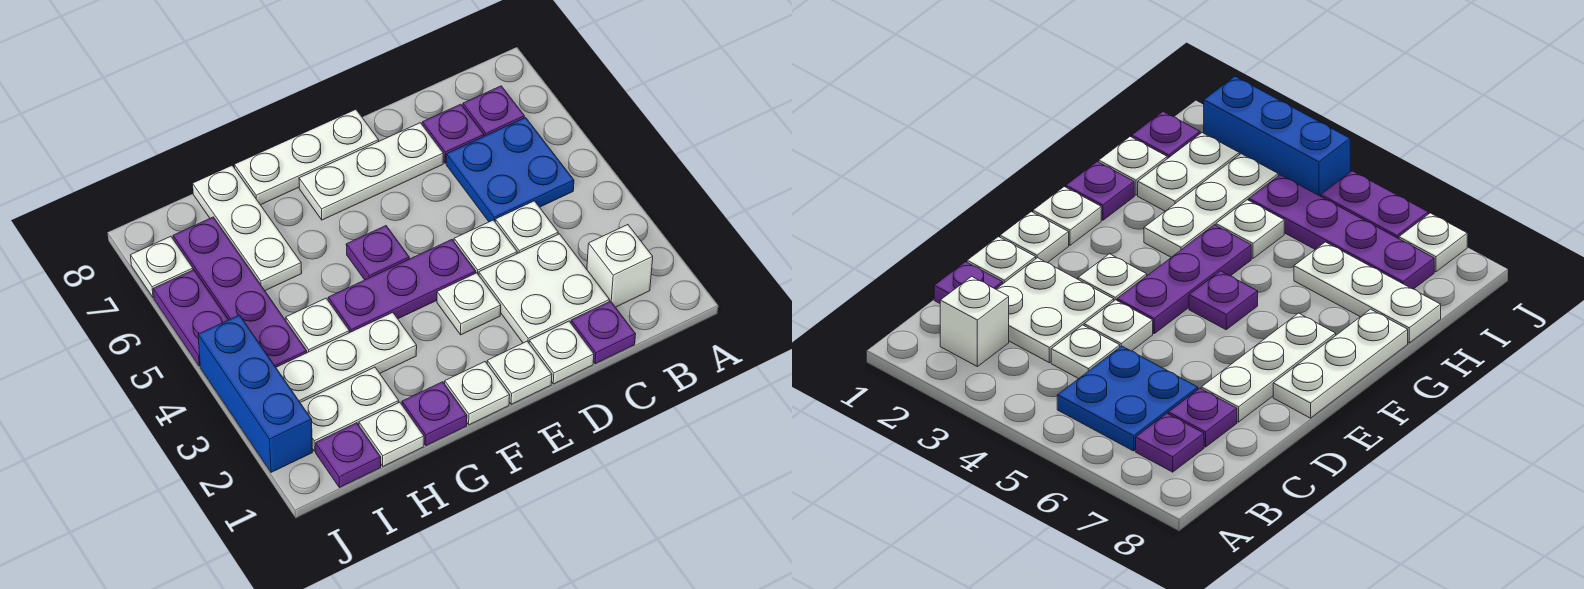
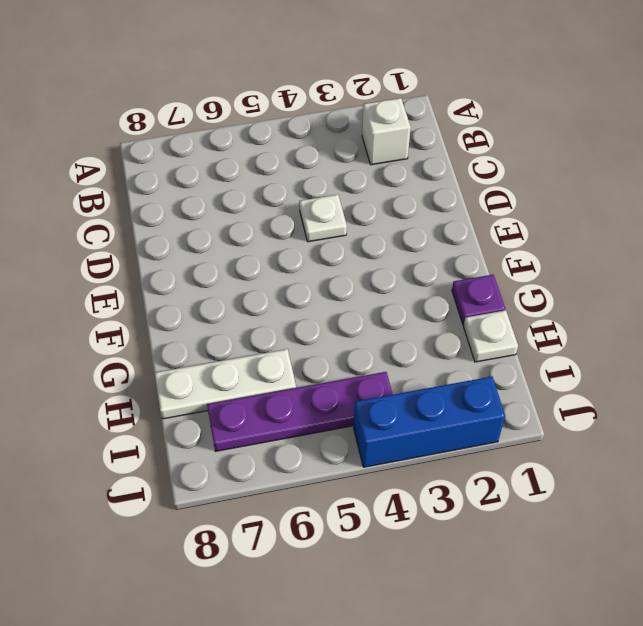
none -> blue 2x2 plate [446,118,574,222]
none -> purple 1x1 plate [463,86,524,136]
none -> purple 1x1 plate [571,301,636,364]

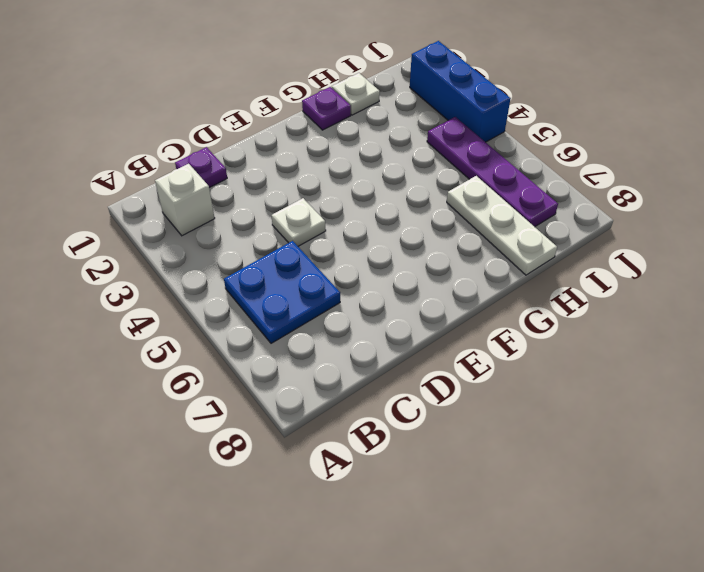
none -> purple 1x1 plate [463,86,524,136]
none -> white 2x2 plate [479,234,609,343]
none -> white 1x1 plate [495,201,558,254]

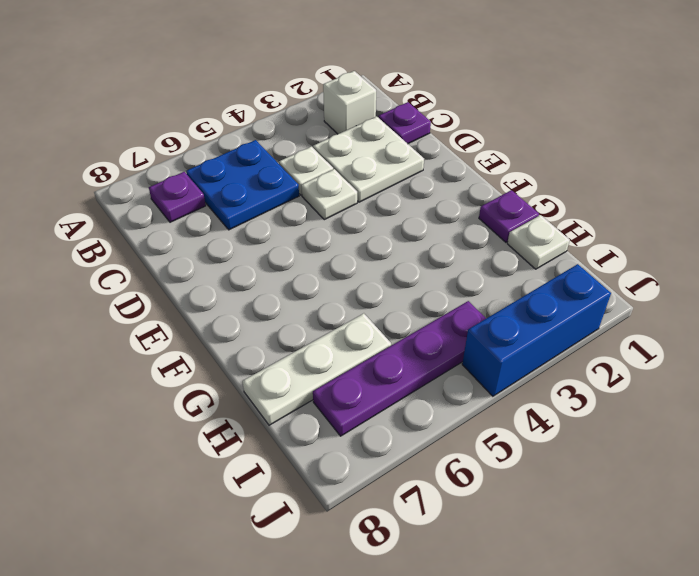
none -> purple 1x1 plate [422,104,484,163]
none -> white 1x1 plate [529,321,594,384]
none -> white 1x3 plate [299,123,443,220]

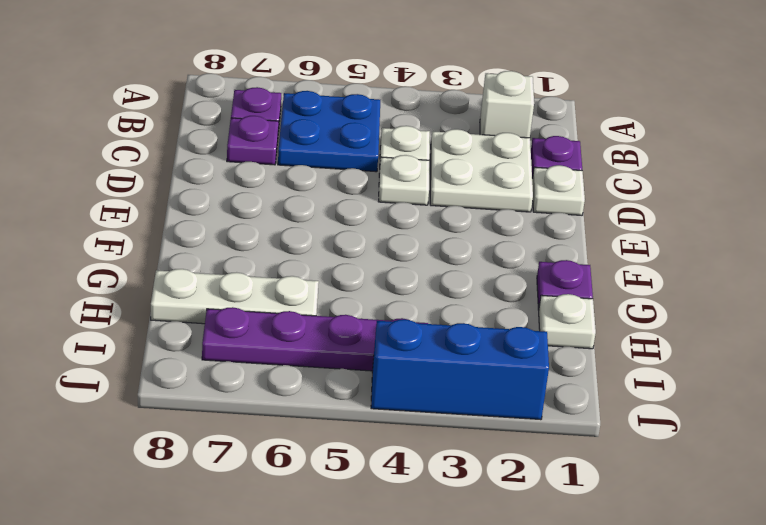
none -> white 1x3 plate [299,123,443,220]
none -> white 1x1 plate [487,341,552,404]
none -> white 1x1 plate [437,273,501,335]

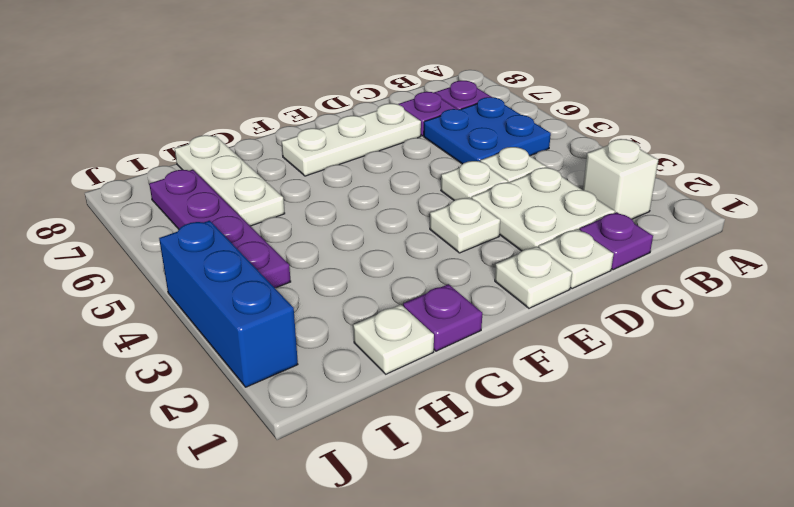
none -> purple 1x3 plate [328,240,476,333]
none -> white 1x3 plate [234,110,379,205]
none -> white 1x1 plate [445,362,510,425]

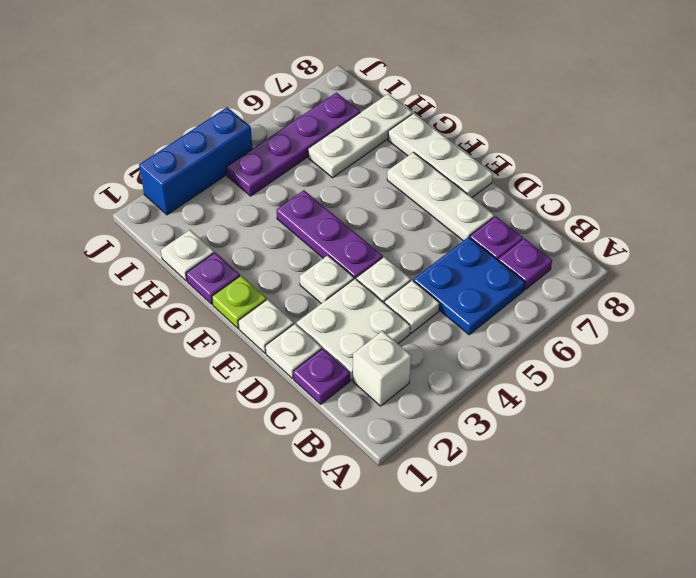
lime 1x1 plate [212,276,267,328] -> white 1x1 plate [445,362,510,425]
none -> purple 1x1 plate [346,226,409,280]
none -> white 1x3 plate [276,313,417,402]
none -> white 1x2 plate [300,367,399,451]

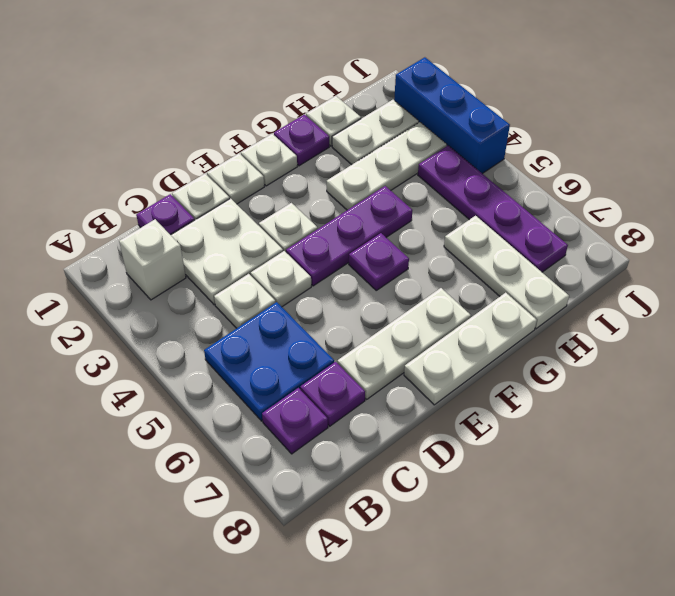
none -> white 1x1 plate [286,298,349,353]
none -> purple 1x1 plate [316,423,381,488]
none -> purple 1x2 plate [153,270,228,366]

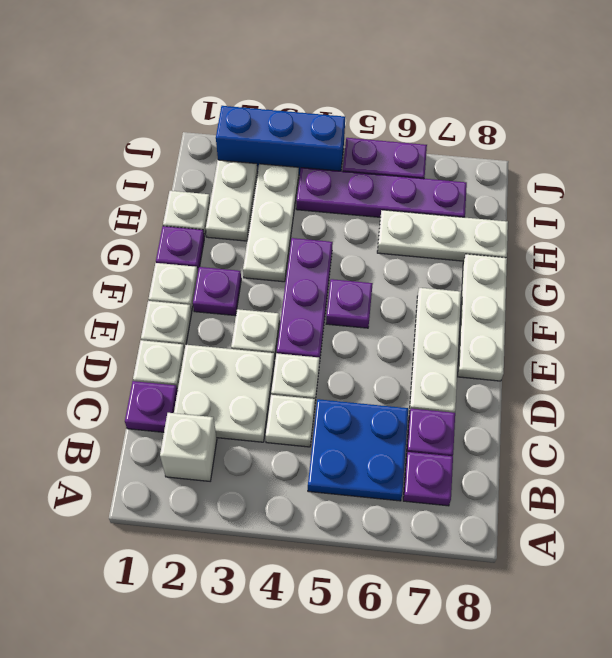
purple 1x1 plate [193,267,241,316] -> purple 1x1 plate moved to [316,423,381,488]
none -> white 1x1 plate [286,298,349,353]
none -> white 1x1 plate [131,236,193,298]

